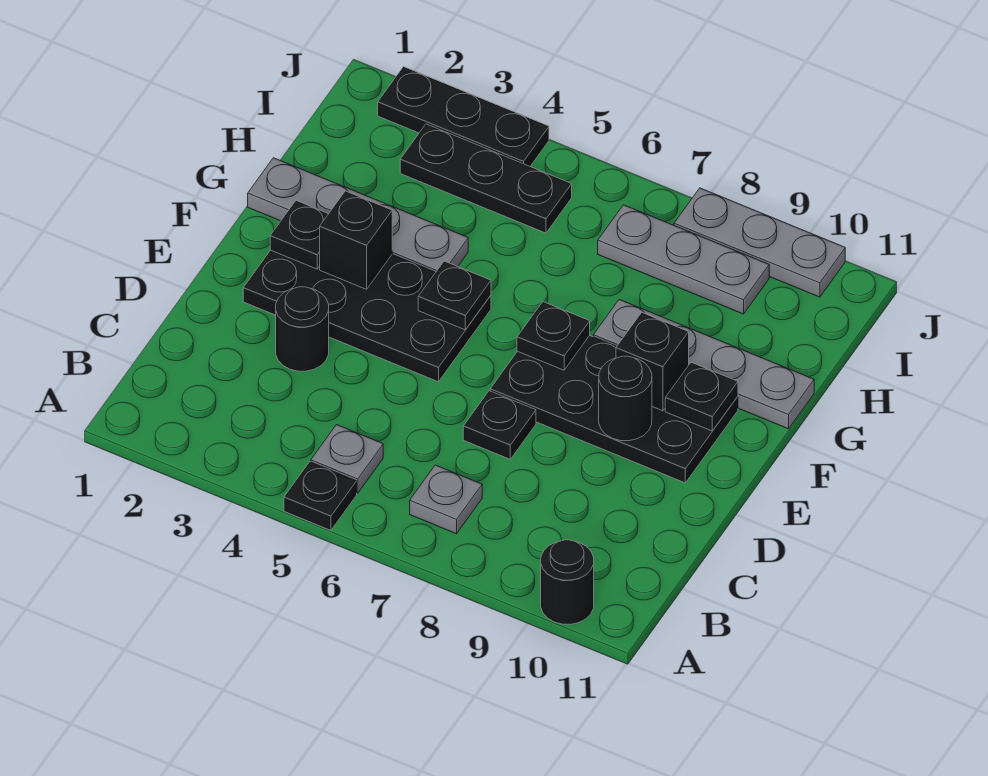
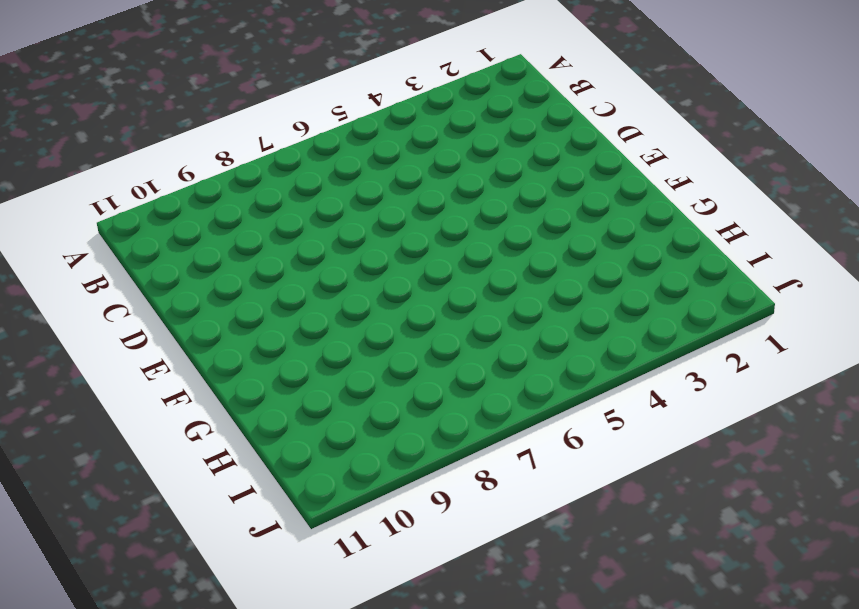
none -> black 1x1 plate [284,462,357,530]
none -> black 1x1 round brick [541,540,594,624]
none -> grey 1x1 plate [311,425,383,493]

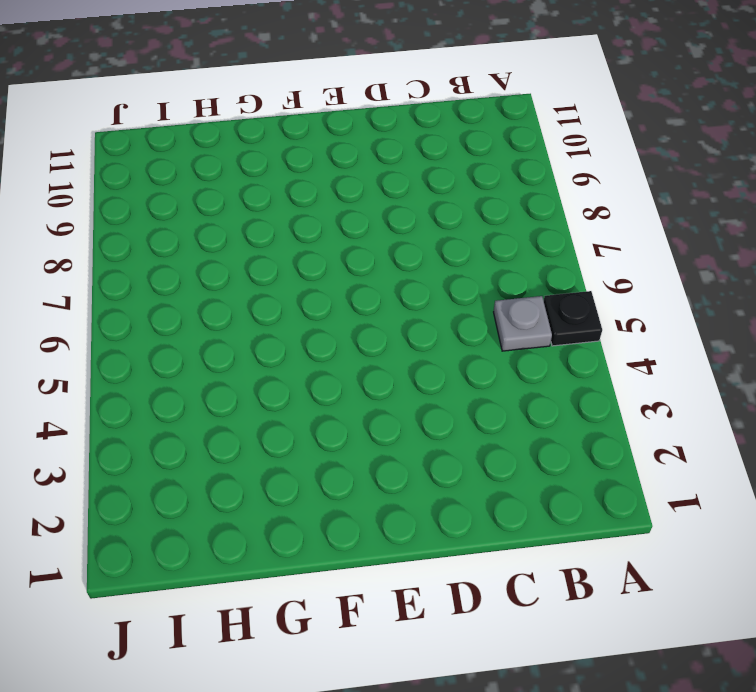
none -> black 1x1 round brick [541,540,594,624]
none -> grey 1x1 plate [410,465,482,534]
none -> black 1x1 round brick [276,287,329,371]

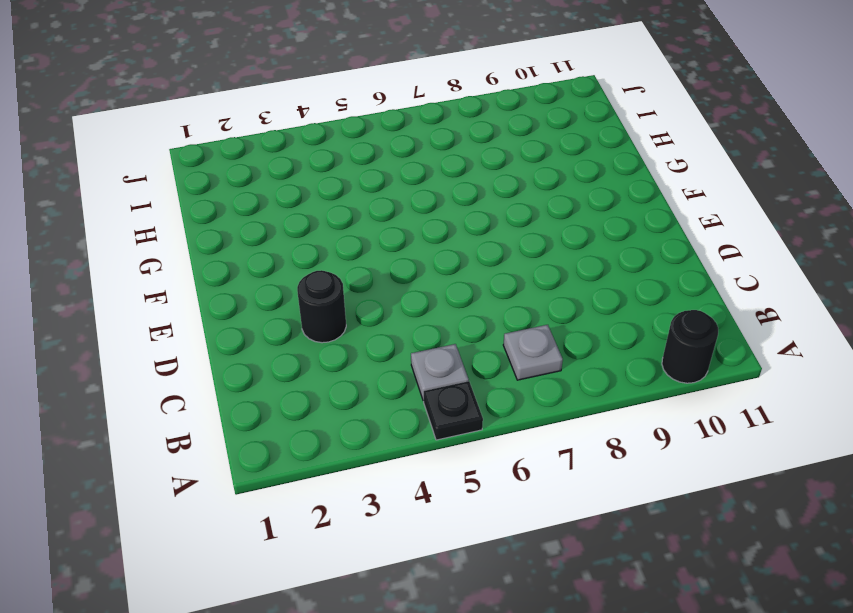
none -> black 1x1 plate [463,391,536,459]
none -> black 2x4 plate [243,250,491,382]
none -> black 2x4 plate [490,336,738,483]

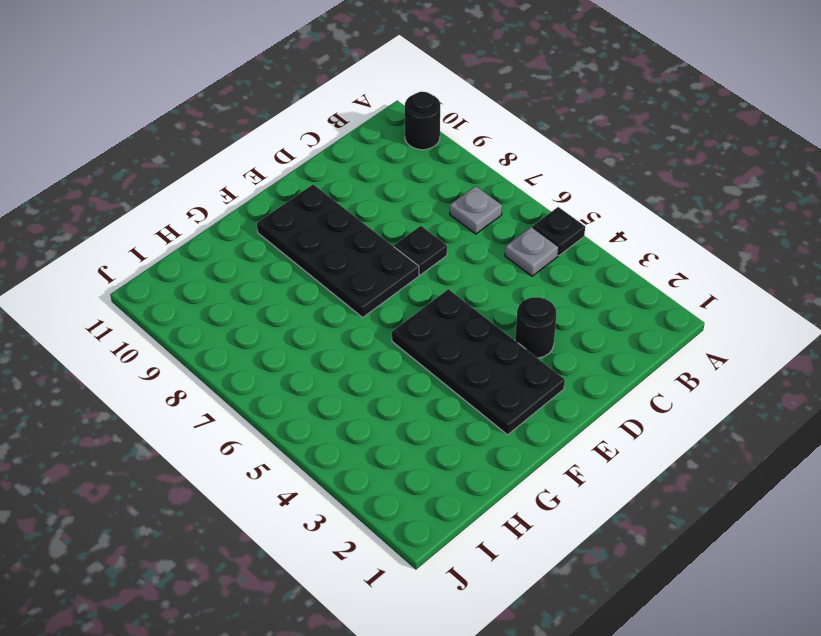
none -> grey 1x4 plate [248,158,468,272]
none -> grey 1x4 plate [593,300,814,429]
none -> black 1x3 plate [400,124,572,233]

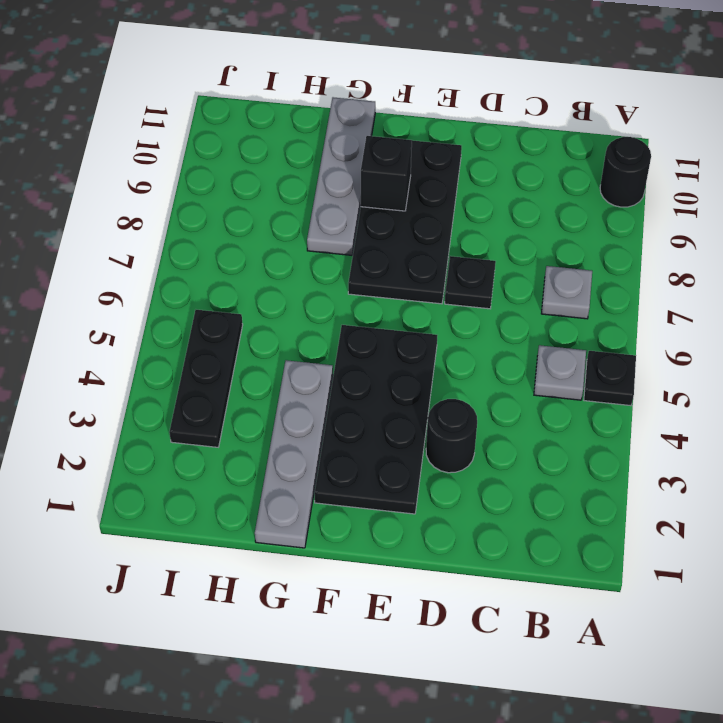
none -> grey 1x3 plate [598,205,769,314]
none -> black 1x3 plate [378,67,549,166]
none -> grey 1x3 plate [674,188,845,297]

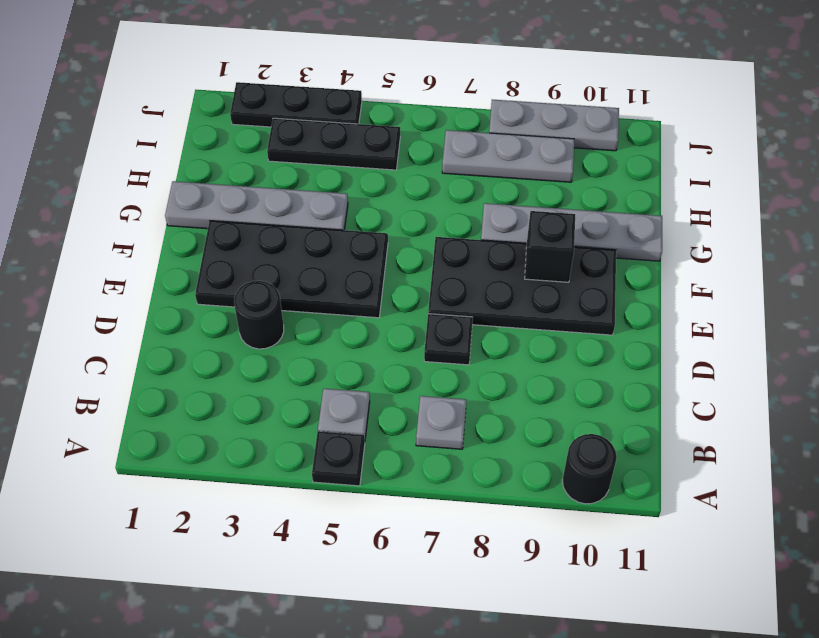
none -> black 1x1 round brick [599,356,652,441]
none -> black 1x1 plate [270,201,328,269]
none -> black 1x1 brick [320,191,392,289]

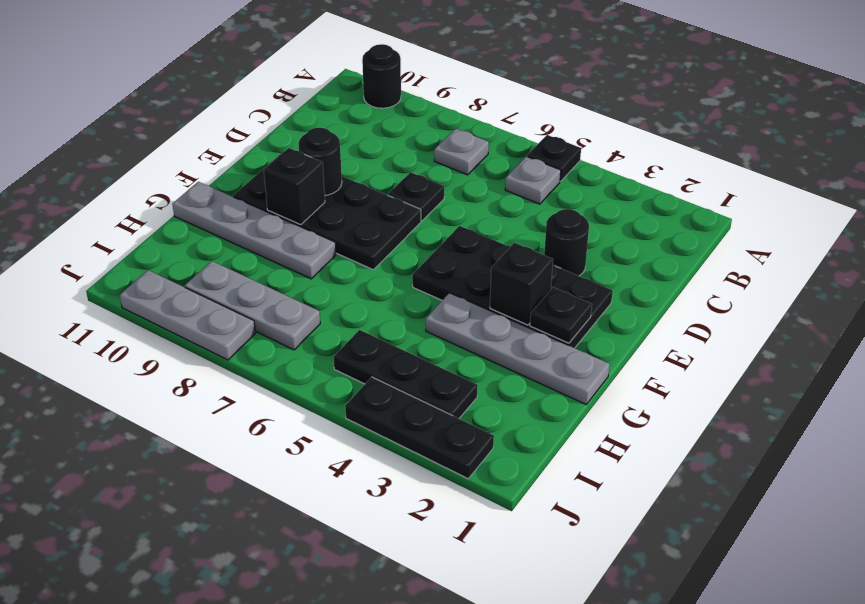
none -> black 1x1 plate [418,261,491,330]
none -> black 1x1 plate [517,302,590,370]
none -> black 1x1 plate [665,362,738,431]

